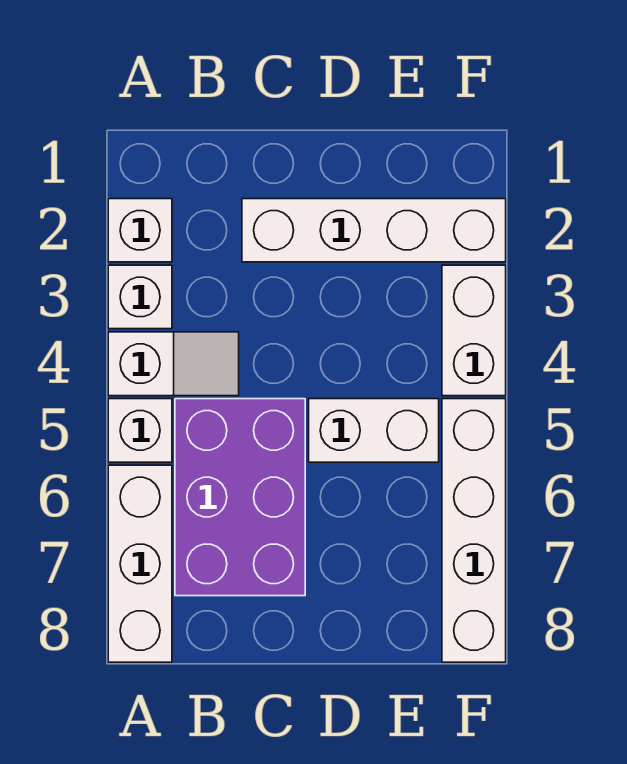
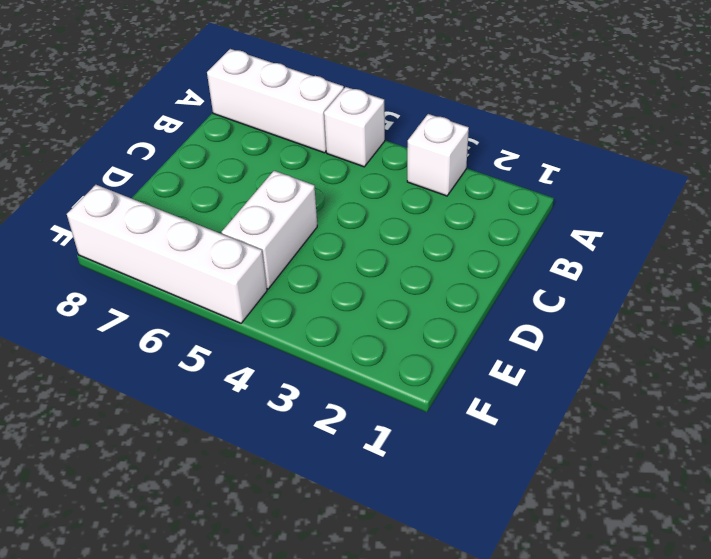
none -> white 1x1 brick [108,199,172,262]
none -> white 1x2 slope [108,332,239,396]

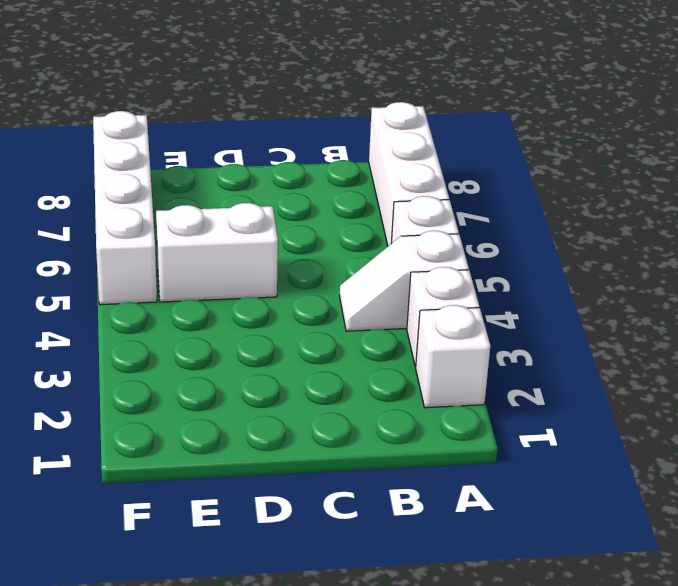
none -> purple 2x3 brick [175,399,305,596]
none -> white 1x4 brick [242,199,506,262]

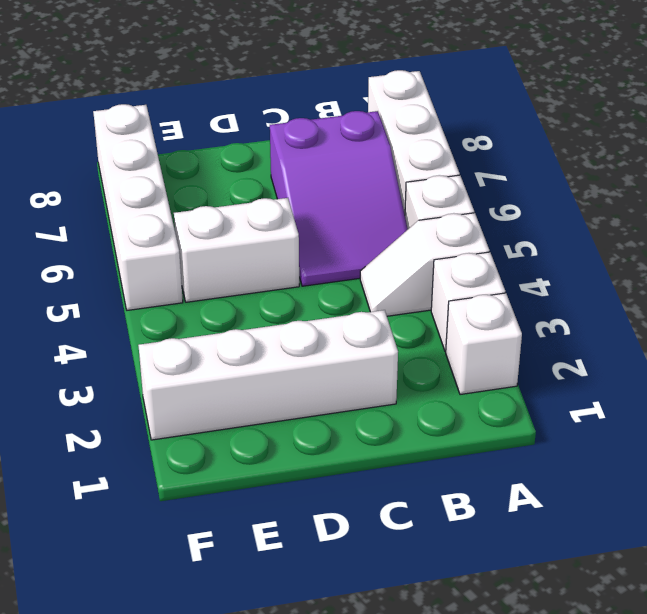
purple 2x3 slope [270,111,408,286] -> purple 2x3 brick [175,399,305,596]
none -> white 1x2 brick [442,265,506,396]

